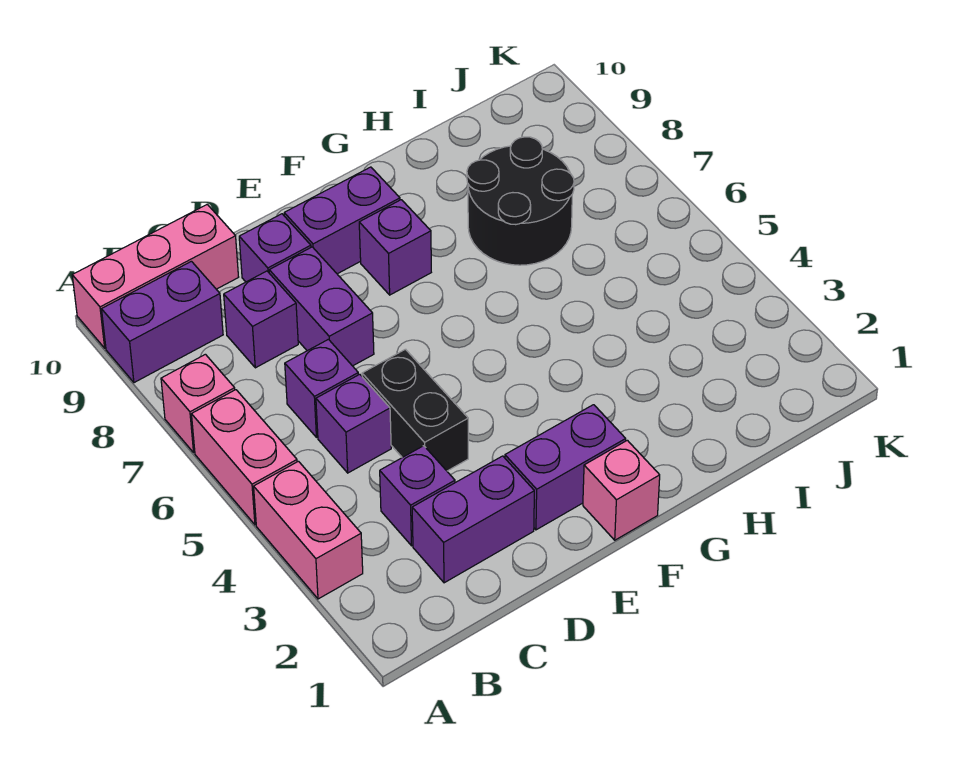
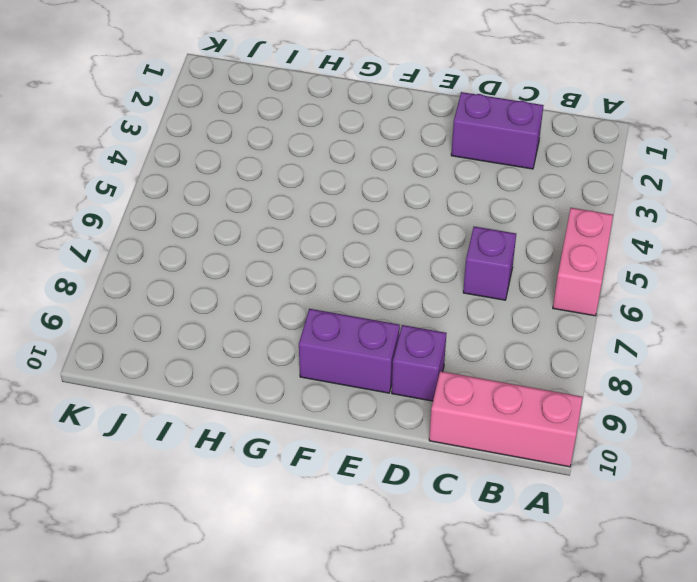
none -> pink 1x2 brick [254,461,363,599]
none -> pink 1x1 brick [161,354,235,452]
none -> purple 1x2 brick [102,261,223,383]

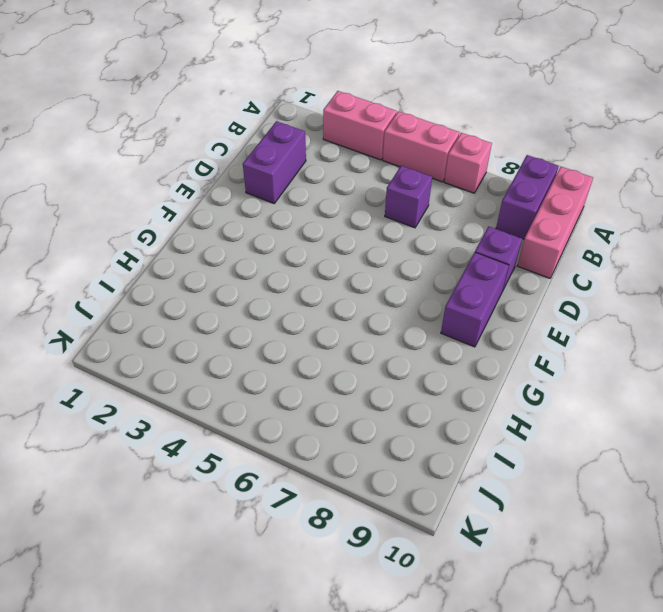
none -> purple 1x1 brick [380,446,455,546]
none -> purple 1x1 brick [316,374,391,473]
none -> purple 1x1 brick [224,271,298,368]

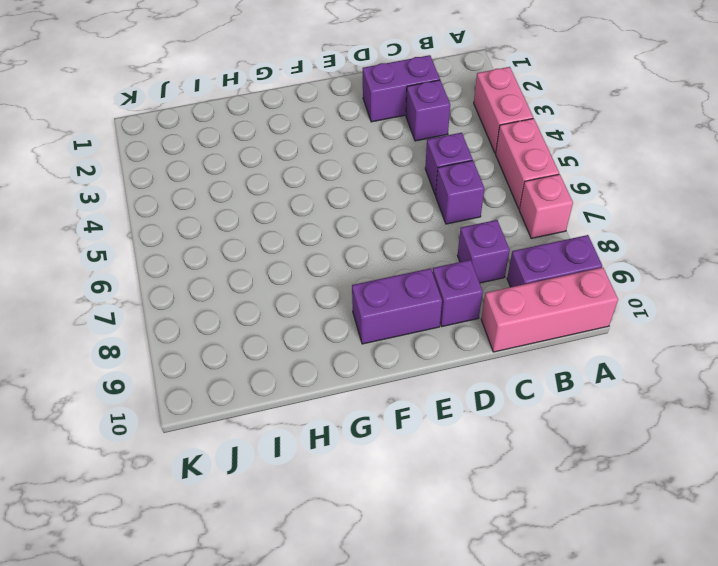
none -> black 1x2 brick [362,349,468,471]
none -> purple 1x2 brick [269,247,374,366]
none -> purple 1x2 brick [505,405,626,530]

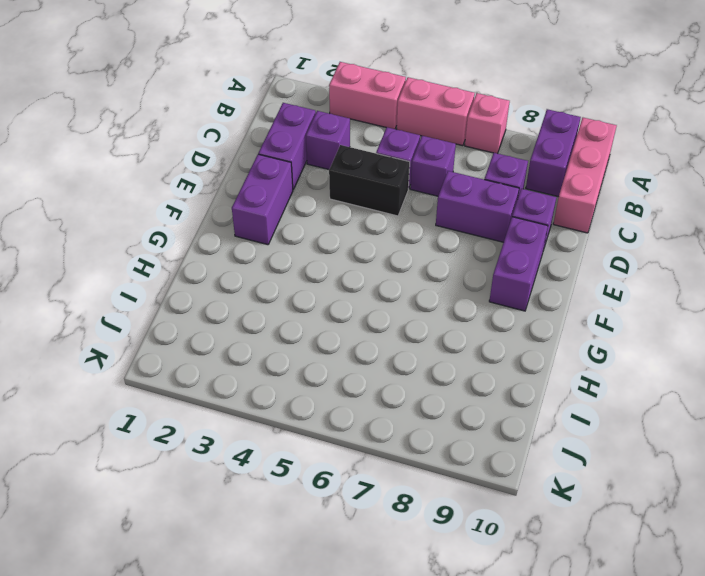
none -> pink 1x1 brick [583,440,660,540]
none -> purple 1x1 brick [359,200,431,295]
none -> black 2x2 round brick [467,137,574,265]

